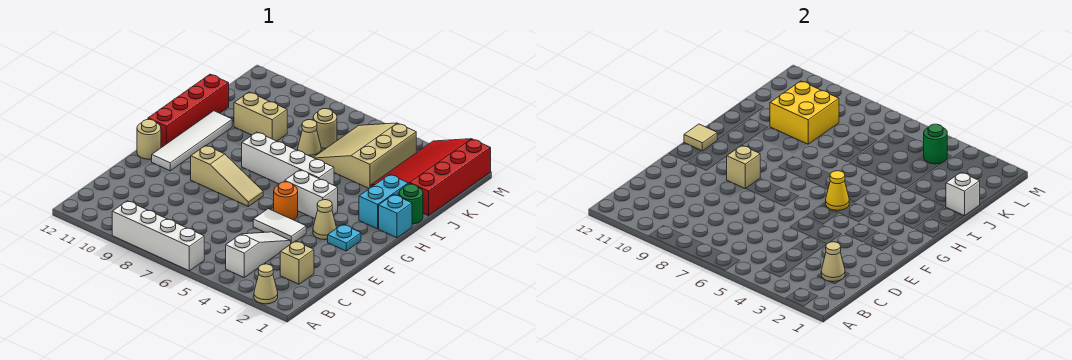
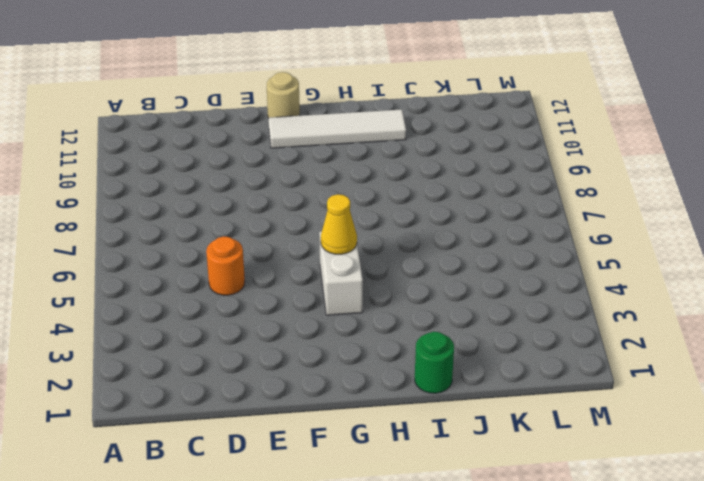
orange 1x1 round brick [206,236,245,295] -> orange 1x1 round brick moved to [274,182,298,220]
none -> tan 1x1 cone [254,264,278,304]
none -> white 1x4 brick [112,201,204,271]
none -> white 1x3 slope [226,232,291,277]

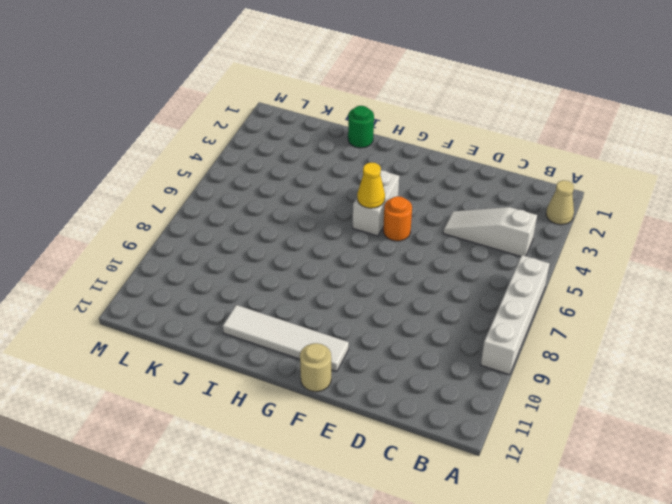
none -> tan 1x1 brick [280,241,314,284]
none -> white 1x2 tile [253,209,306,243]
none -> cyan 1x1 plate [328,224,361,251]

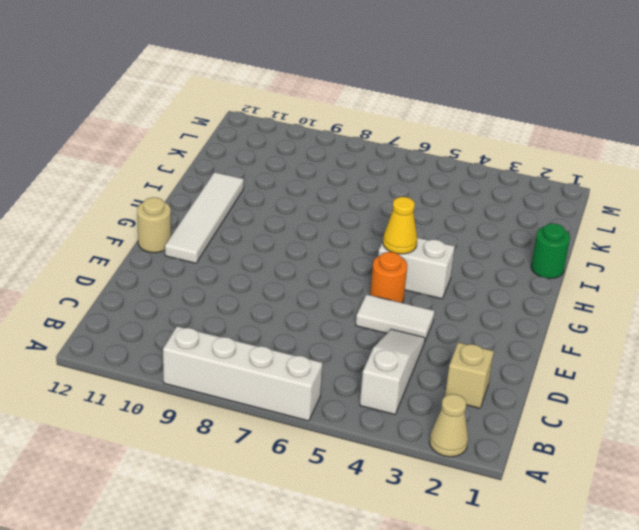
none -> cyan 1x1 plate [328,224,361,251]
none -> tan 1x1 cone [313,200,336,240]
none -> tan 1x3 slope [191,145,263,206]

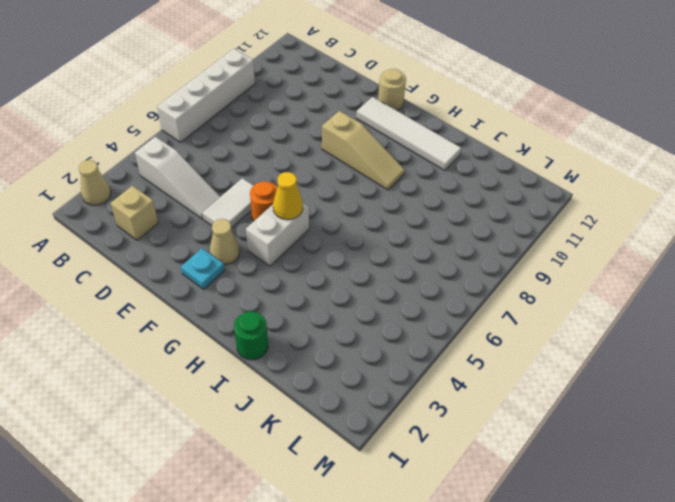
tan 1x3 slope [322,111,405,190] -> tan 1x3 slope turned to [191,145,263,206]
none -> red 1x4 brick [148,74,229,148]
none -> cyan 1x1 brick [379,195,412,238]
none -> cyan 1x2 brick [359,175,408,229]

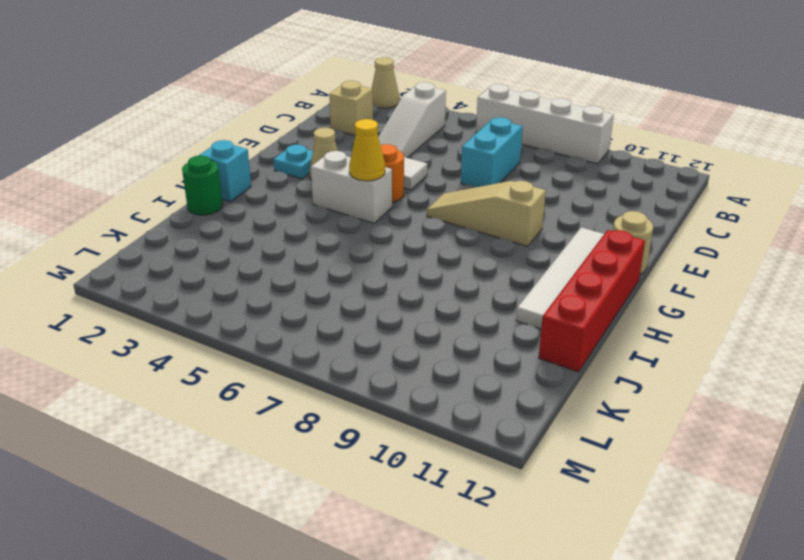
cyan 1x2 brick [461,117,523,187] -> cyan 1x2 brick moved to [359,175,408,229]
none -> white 1x4 brick [242,132,334,185]
none -> red 3x4 slope [371,139,491,216]
none -> tan 3x3 slope [313,123,416,189]

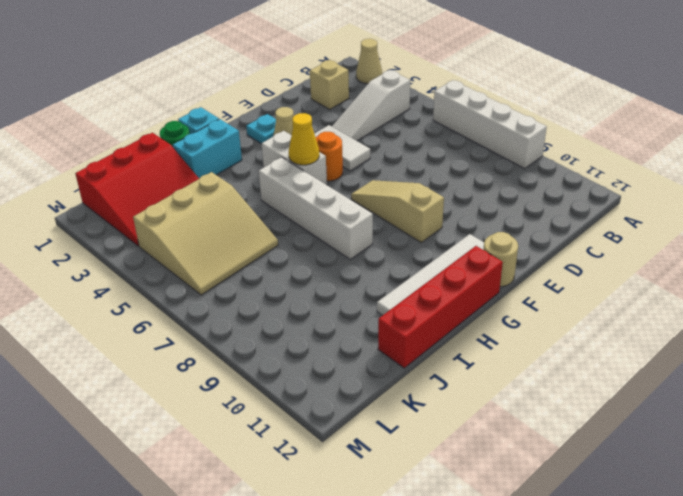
red 3x3 slope [75,133,199,246] -> red 3x4 slope [371,139,491,216]
none -> tan 1x1 cone [298,120,321,157]
none -> tan 1x2 brick [234,92,287,141]
none -> tan 1x1 round brick [313,109,337,148]

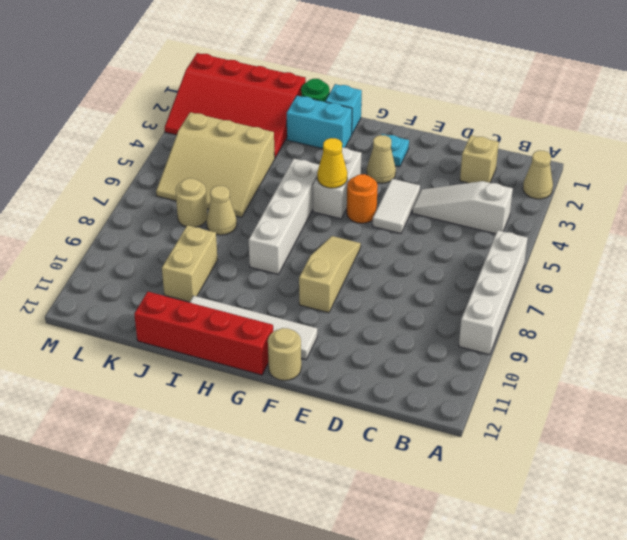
none -> tan 1x1 cone [821,242,845,282]
none -> tan 1x1 brick [727,145,760,189]
none -> tan 1x1 tile [684,124,717,151]

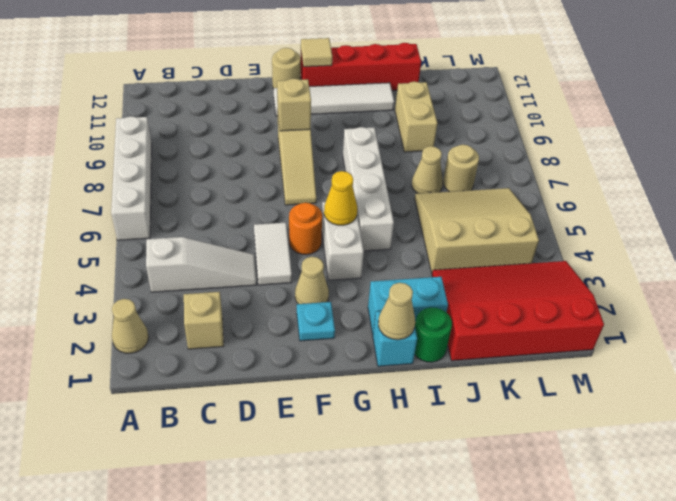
tan 1x1 cone [378,283,415,340] -> tan 1x1 cone moved to [821,242,845,282]
none -> white 1x1 brick [946,172,980,216]
none -> yellow 2x2 brick [770,81,839,144]
none -> green 1x1 round brick [924,124,947,164]

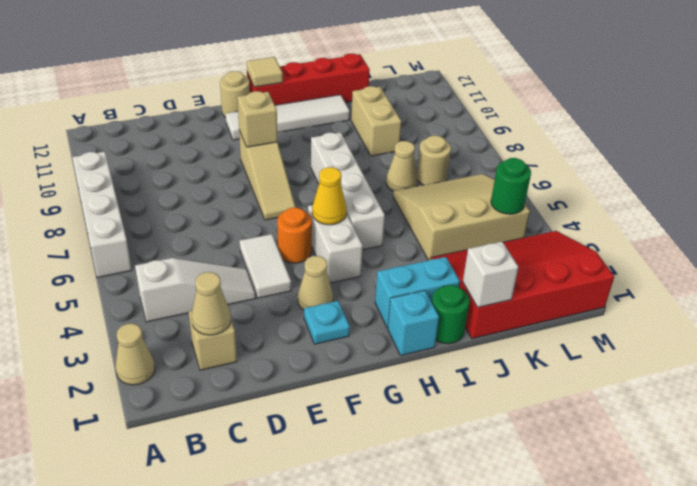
none -> yellow 2x2 brick [770,81,839,144]

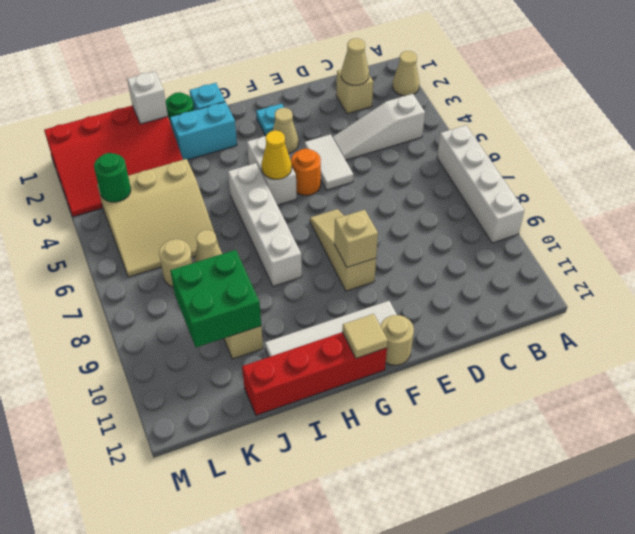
green 2x2 brick [170,250,261,347] -> yellow 2x2 brick [770,81,839,144]

